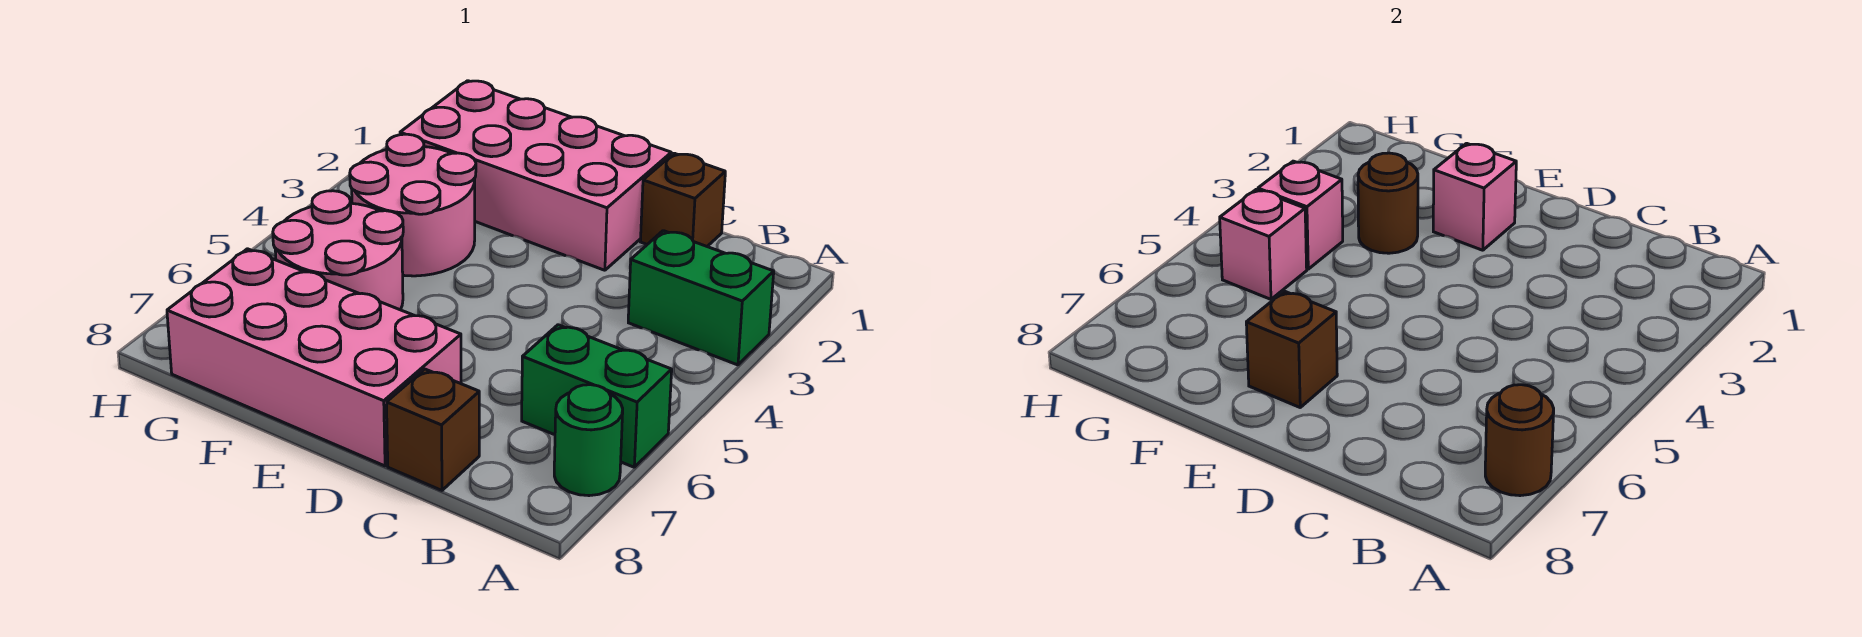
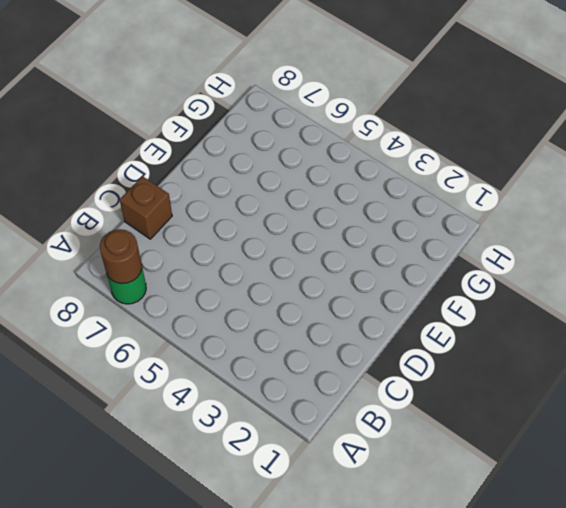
none -> green 1x2 brick [628,231,774,365]
none -> green 1x2 brick [522,325,672,467]
none -> brown 1x1 brick [640,153,725,246]

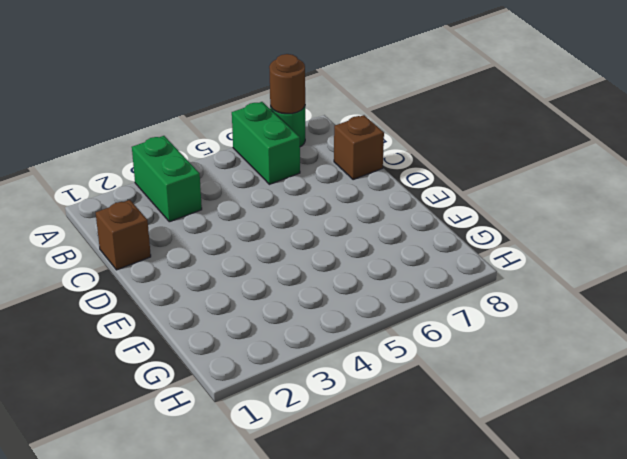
none -> pink 2x4 brick [400,81,671,270]
none -> pink 2x4 brick [167,249,461,466]
none -> pink 2x2 round brick [350,134,476,276]

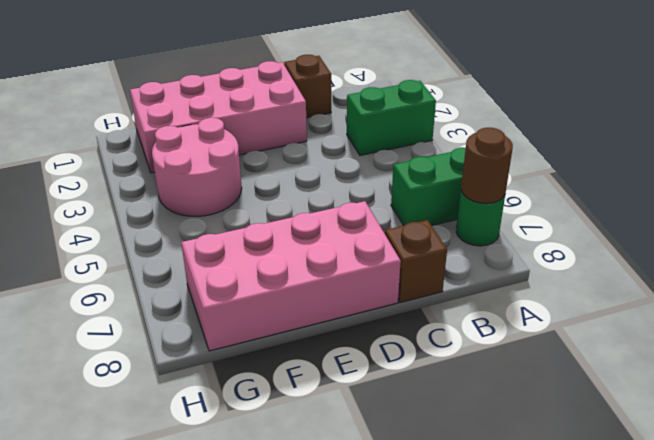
none -> pink 2x2 round brick [273,191,403,310]
none -> pink 1x1 brick [1433,143,1516,250]
none -> brown 1x1 brick [1246,291,1337,407]

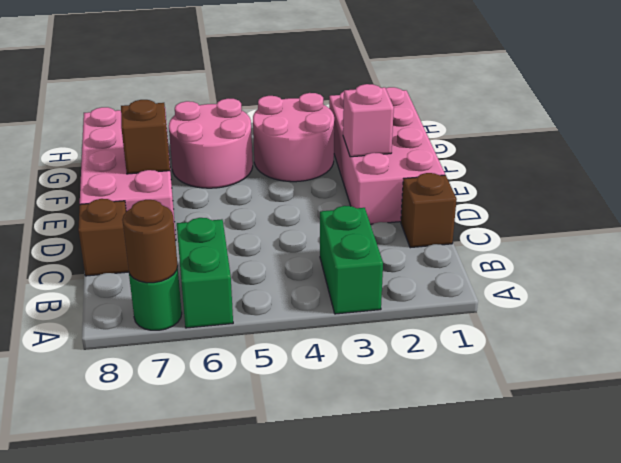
none -> brown 1x1 round brick [1358,153,1418,253]
none -> pink 1x1 brick [1258,161,1343,269]
none -> pink 1x1 brick [1220,190,1307,299]

